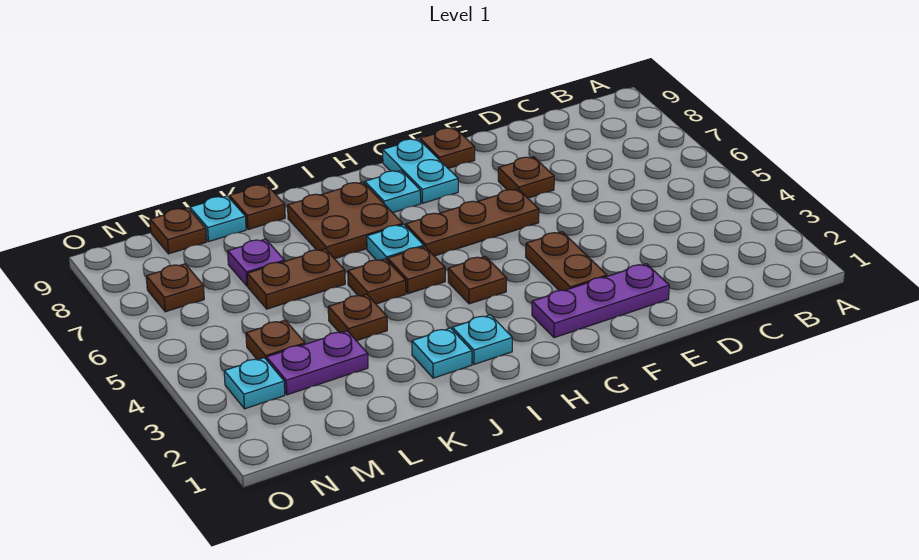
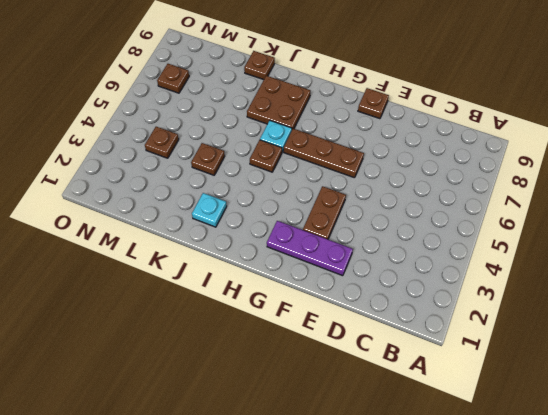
none -> brown 1x1 plate [498,157,554,198]
none -> cyan 1x2 plate [383,139,458,203]
none -> brown 1x1 plate [448,256,507,304]

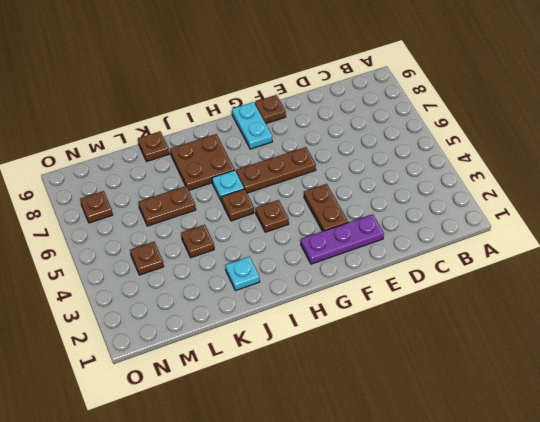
none -> brown 1x1 plate [498,157,554,198]
none -> cyan 1x1 plate [365,171,421,213]
none -> cyan 1x1 plate [452,315,512,364]

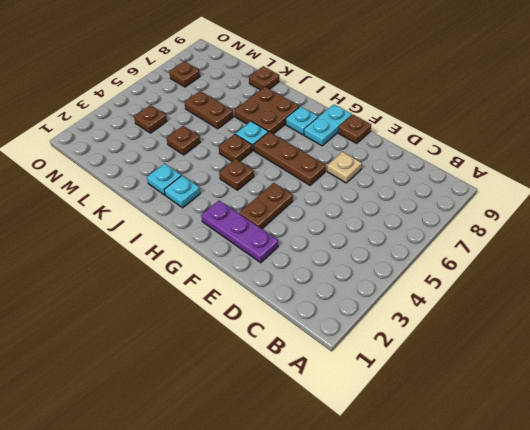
tan 1x1 plate [327,152,362,183] -> brown 1x1 plate [498,157,554,198]
none -> brown 1x1 plate [348,259,406,304]
none -> purple 1x2 plate [266,331,368,395]
none -> purple 1x1 plate [228,239,285,286]

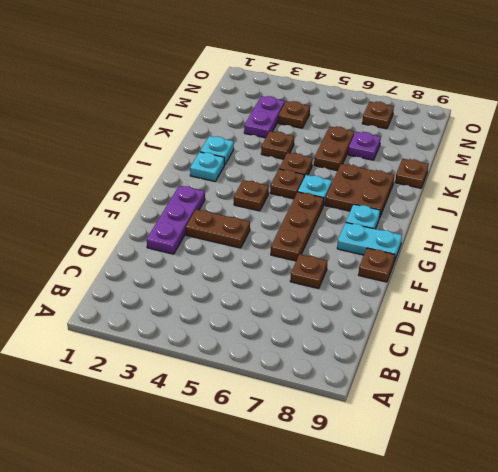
none -> cyan 1x1 plate [190,196,246,242]
none -> brown 1x1 plate [150,208,207,254]
none -> cyan 1x1 plate [224,358,285,409]

